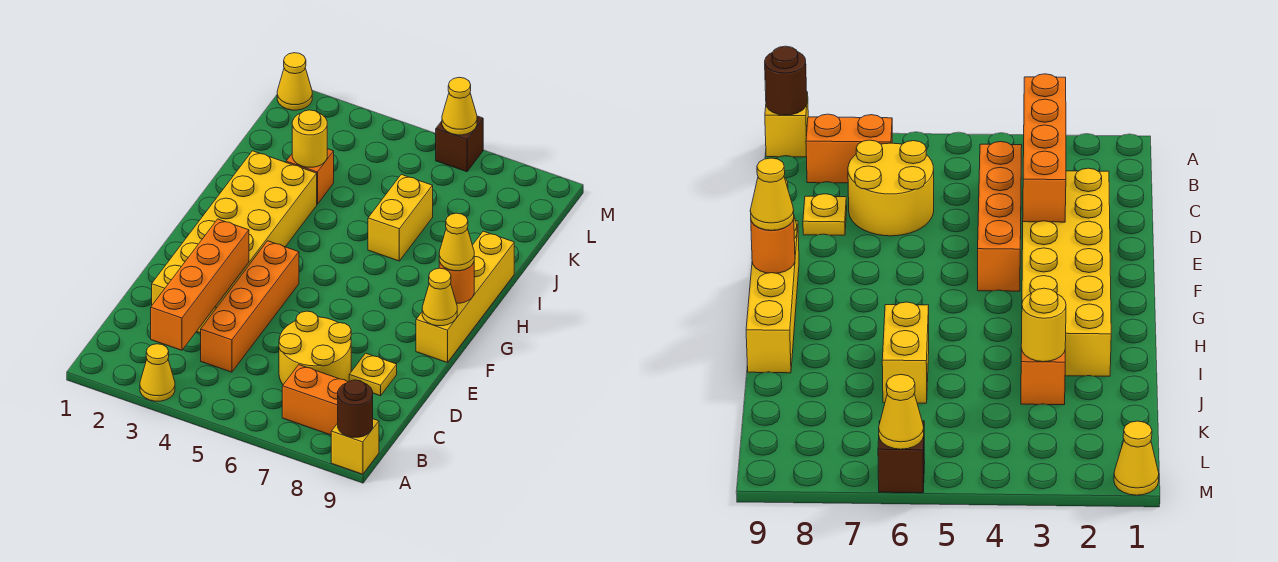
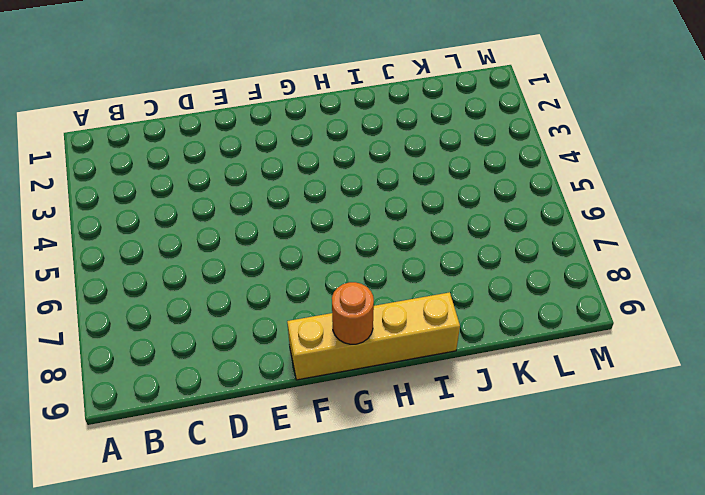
none -> yellow 1x1 cone [140,344,175,401]
none -> yellow 1x1 brick [331,419,379,474]
none -> orange 1x2 brick [282,365,347,435]

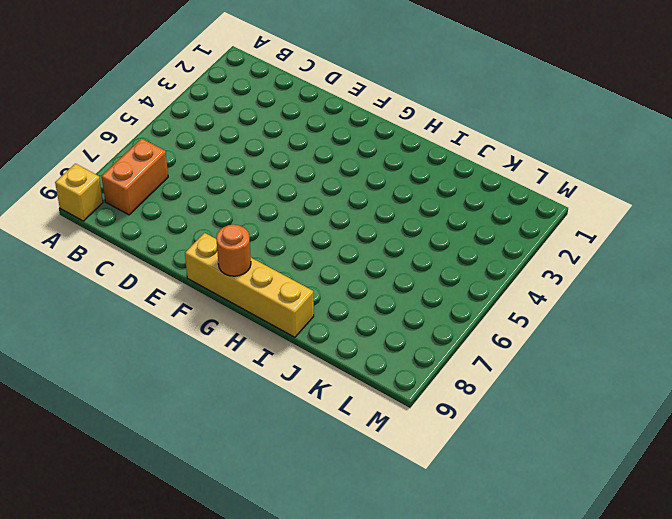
none -> yellow 1x1 cone [140,344,175,401]
none -> orange 1x4 brick [201,241,299,372]
none -> yellow 2x2 round brick [279,311,351,385]

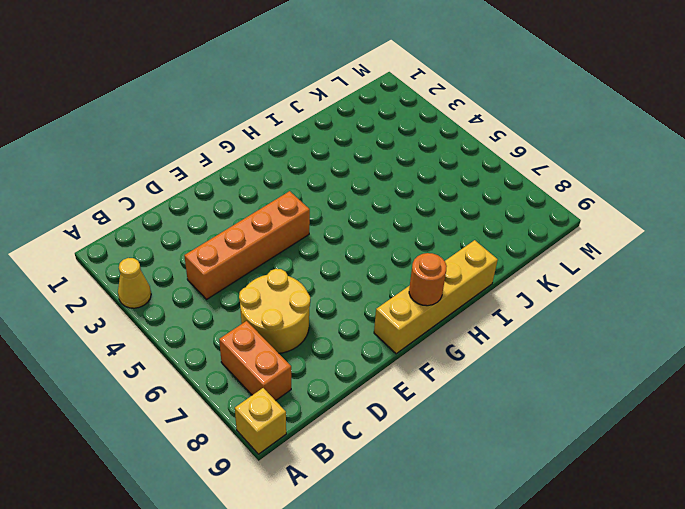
none -> yellow 2x6 brick [152,151,317,333]
none -> yellow 1x1 plate [349,353,397,396]
none -> yellow 1x2 brick [368,174,433,261]

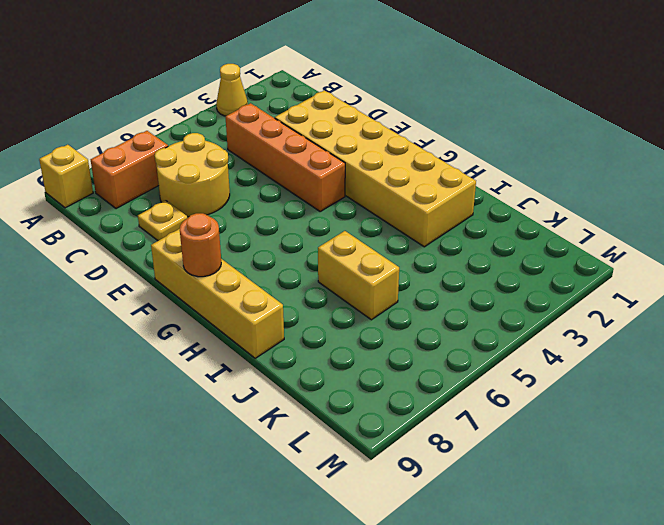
none -> orange 1x1 brick [286,149,334,204]
none -> yellow 1x1 cone [277,53,312,110]
none -> brown 1x1 brick [436,116,483,172]

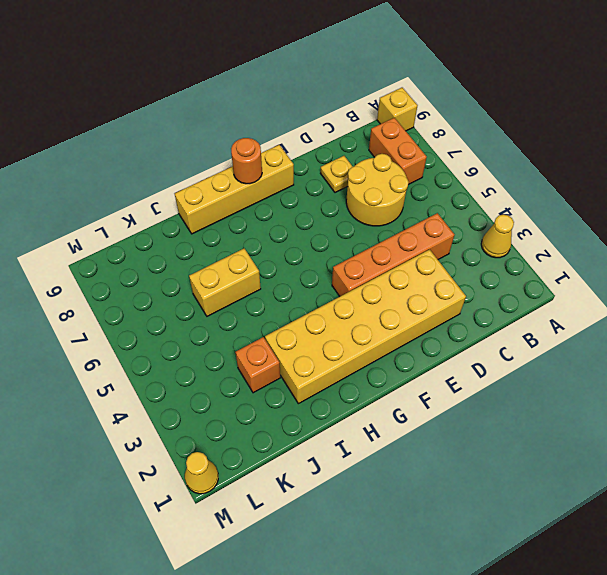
none -> brown 1x1 brick [436,116,483,172]
none -> brown 1x1 round brick [338,380,373,437]
none -> orange 1x4 brick [151,219,249,350]

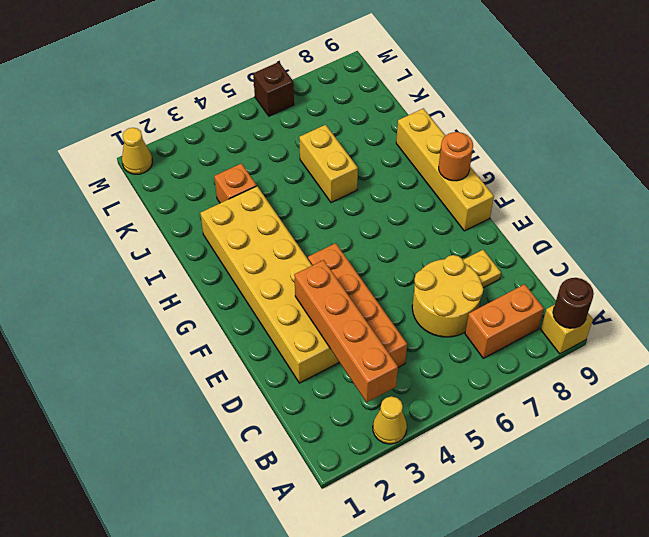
none -> yellow 1x1 cone [422,268,457,326]
none -> yellow 1x1 round brick [292,110,327,167]
none -> yellow 1x1 cone [442,77,477,135]

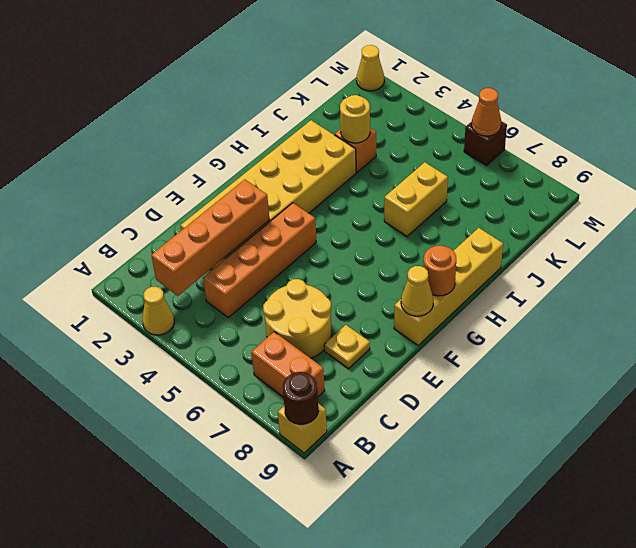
orange 1x1 cone [472,88,501,136] -> yellow 1x1 cone [442,77,477,135]
none -> yellow 1x1 cone [439,213,474,271]

